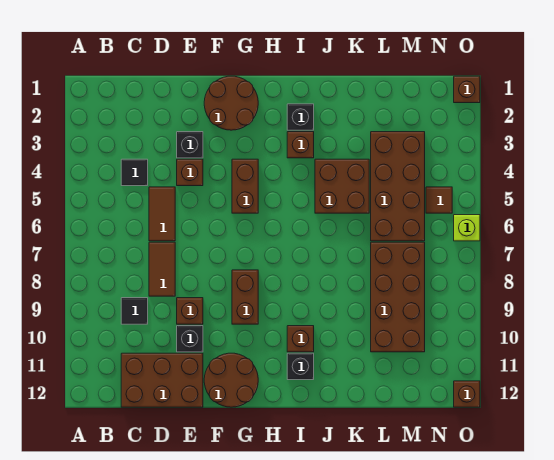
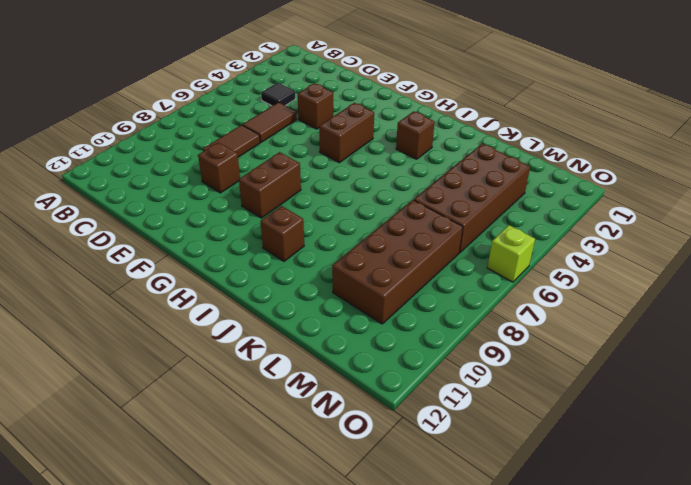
none -> black 1x1 tile [121,298,148,324]
none -> brown 2x3 brick [121,353,203,407]
none -> black 1x1 brick [177,132,203,158]

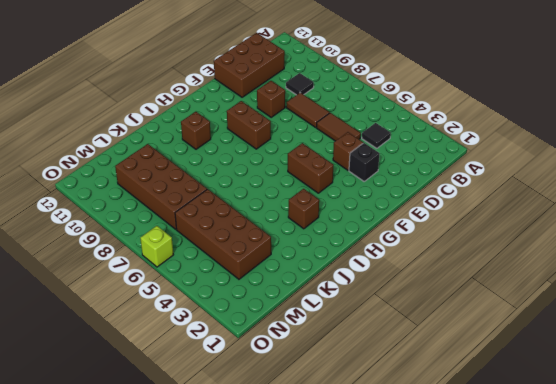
none -> black 1x1 brick [177,326,203,352]
none -> brown 2x2 round brick [204,76,258,130]
none -> brown 2x2 round brick [204,353,258,407]

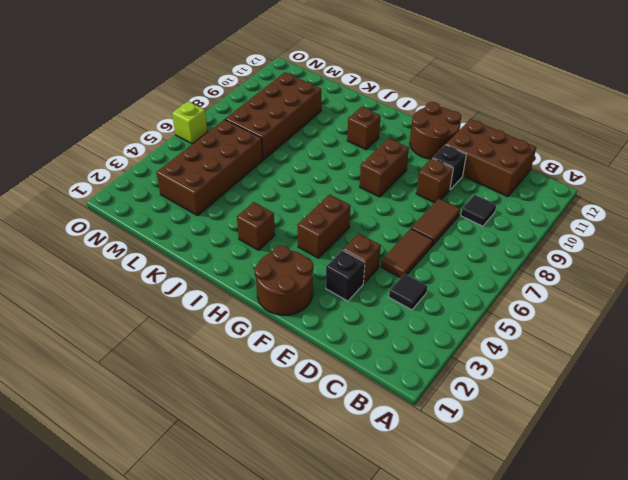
none -> black 1x1 brick [287,104,314,130]
none -> black 1x1 brick [287,353,314,380]
none -> brown 2x2 brick [315,159,369,213]

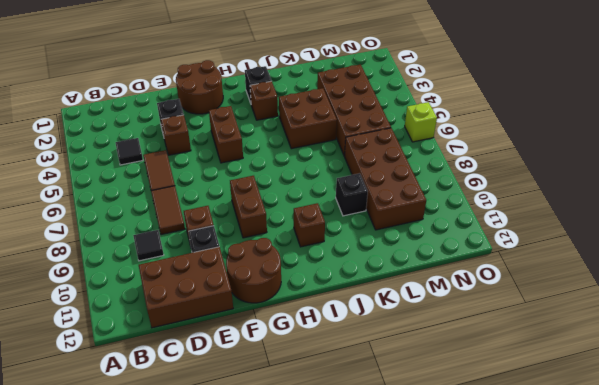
black 1x1 brick [336,173,368,216] -> black 1x1 brick moved to [287,353,314,380]
none -> brown 1x1 tile [426,187,452,213]
none -> brown 1x1 brick [454,76,480,103]
none -> brown 1x1 brick [454,381,480,407]

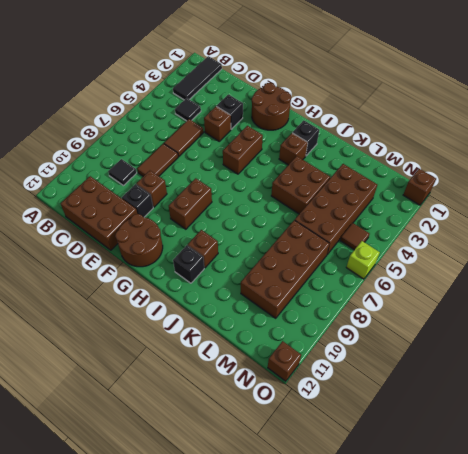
black 1x3 tile [173,56,222,100] -> none

